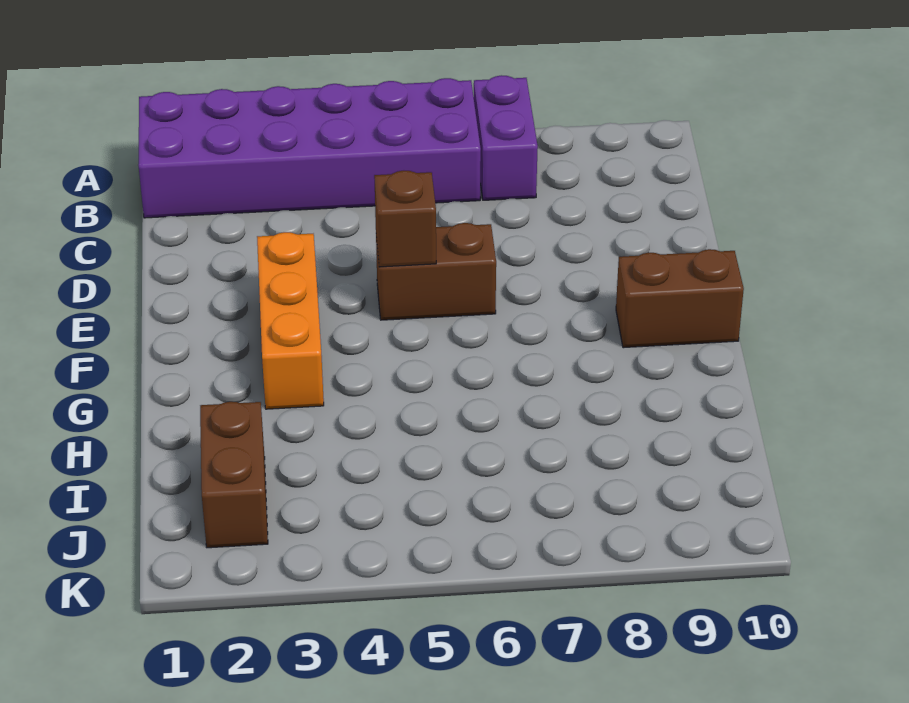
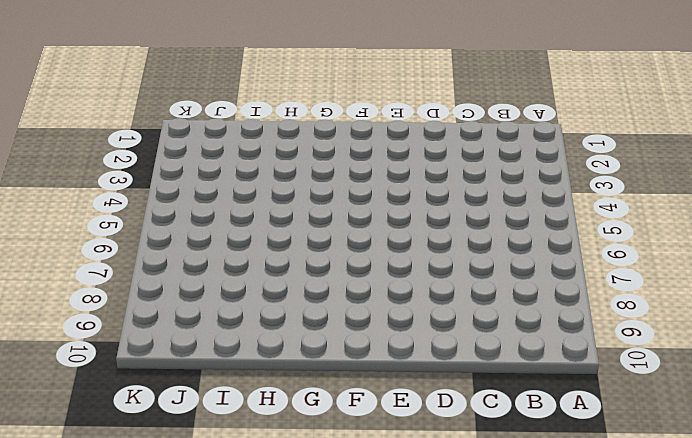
none -> purple 2x6 brick [138,78,481,218]
none -> purple 1x2 brick [474,75,538,200]

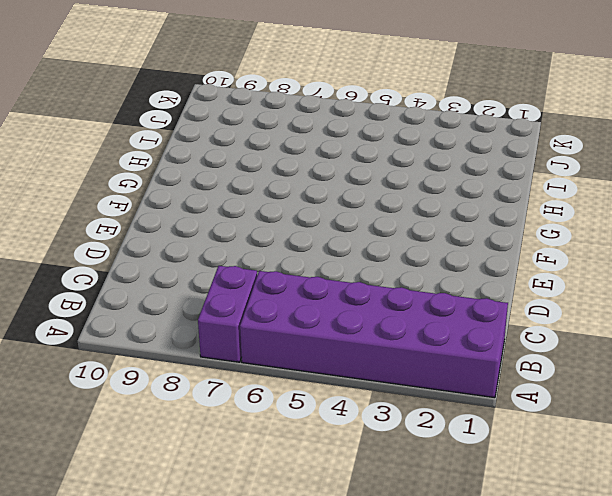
none -> orange 1x3 brick [257,232,324,409]
none -> brown 1x2 brick [376,223,496,320]

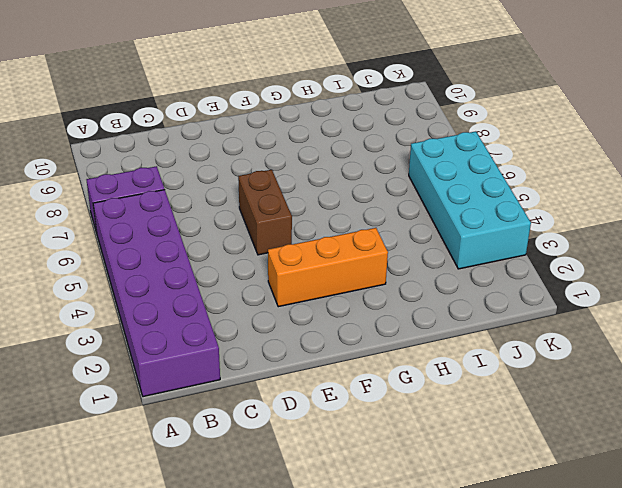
cyan 2x4 brick [409,131,531,269] -> none
none -> brown 1x2 brick [616,249,744,348]
none -> brown 1x2 brick [200,402,268,548]

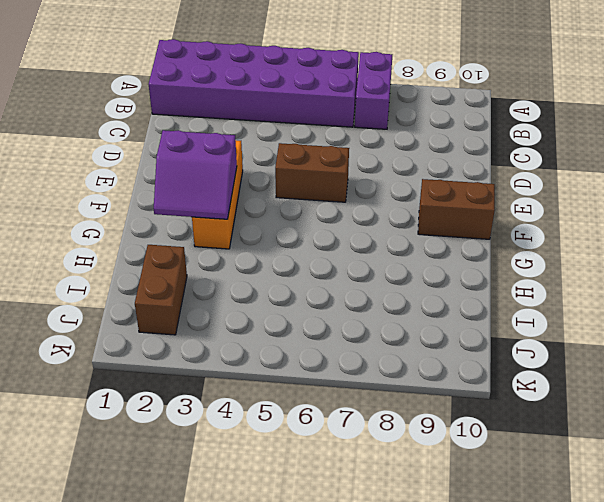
purple 2x2 slope [154,130,237,219] -> none
none -> brown 1x1 brick [374,171,436,267]

